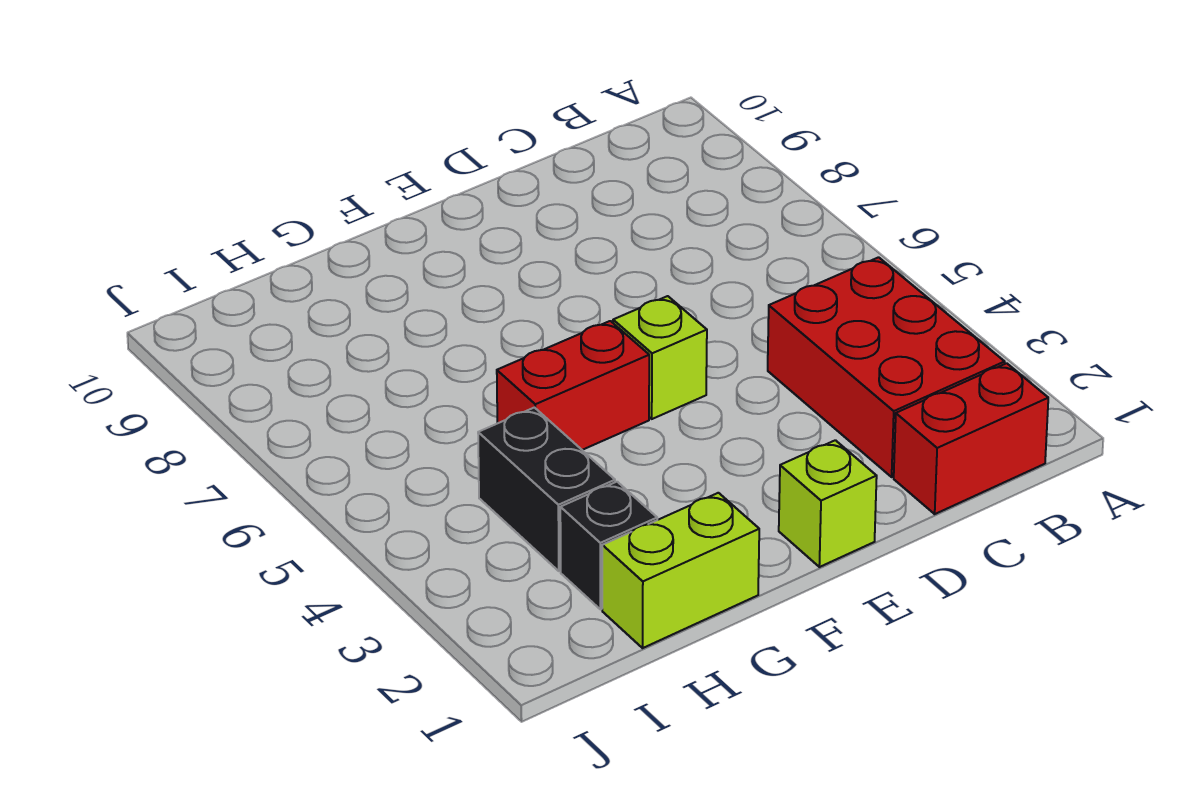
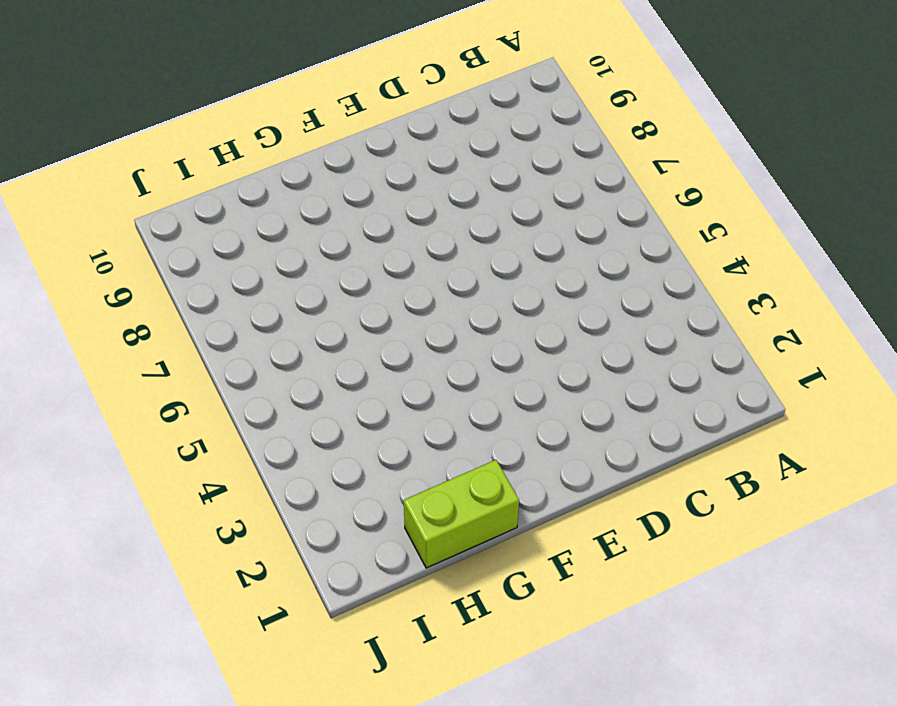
none -> red 1x2 brick [894,363,1048,514]
none -> red 2x3 brick [768,257,1005,477]

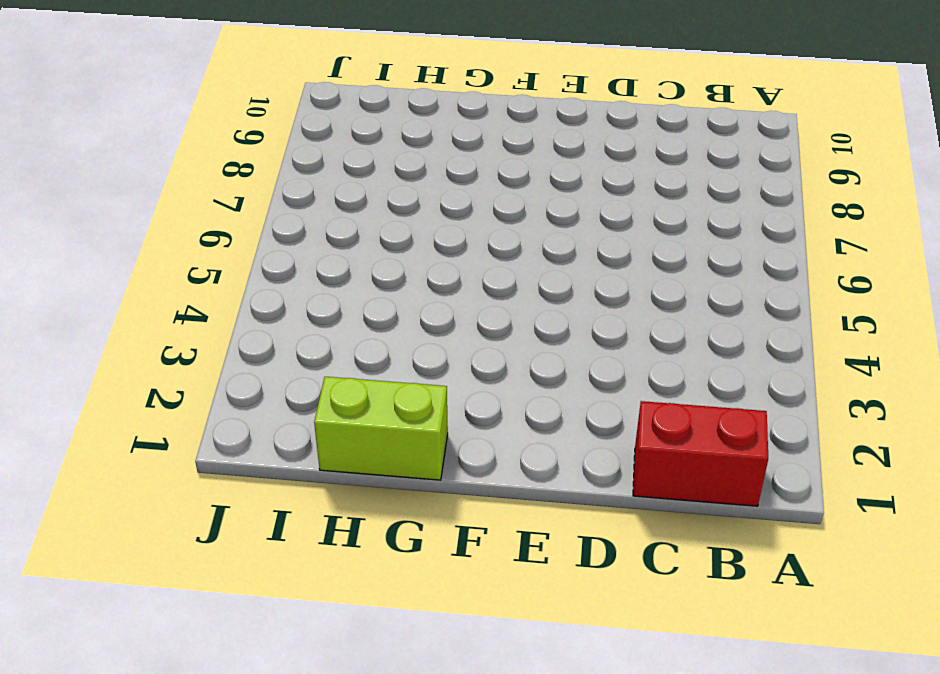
none -> red 2x3 brick [768,257,1005,477]
none -> lime 1x1 brick [779,440,877,567]

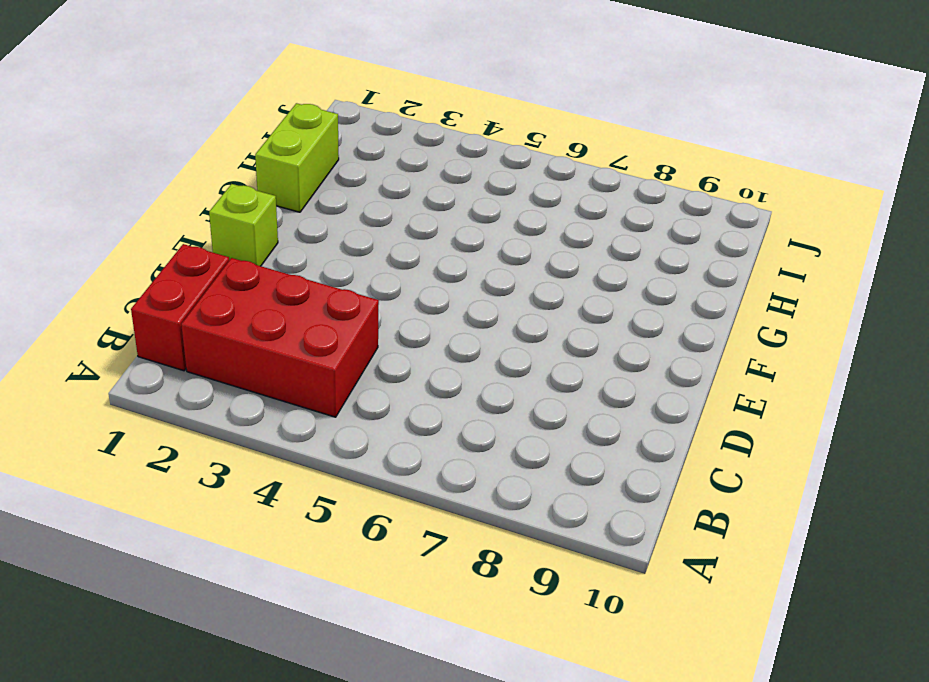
none -> lime 1x1 brick [613,296,707,419]
none -> red 1x2 brick [497,321,649,450]

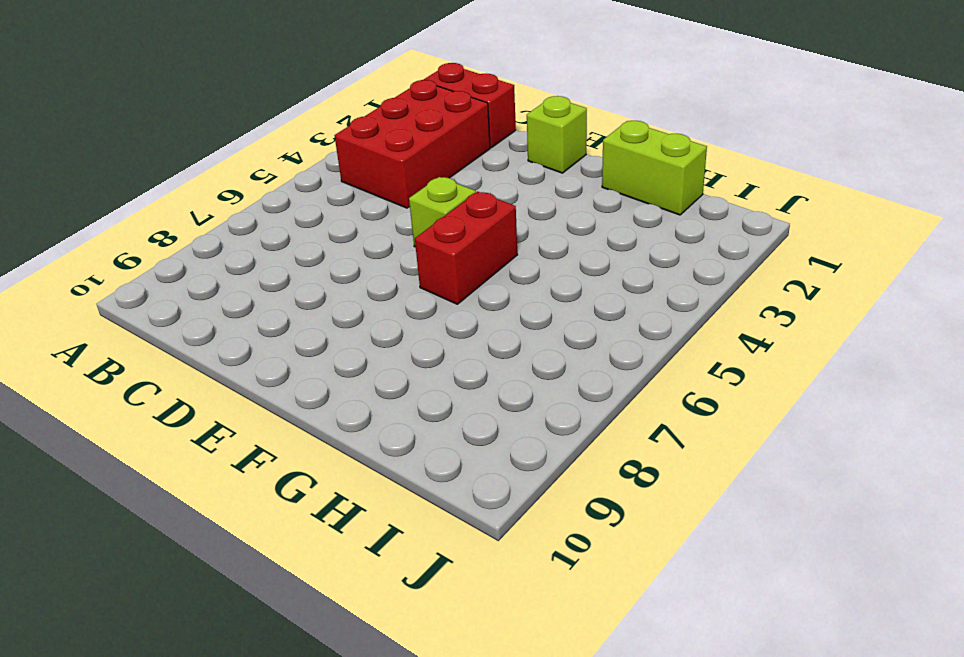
red 1x2 brick [415,192,517,304] -> red 1x2 brick turned to [497,321,649,450]
none -> black 1x1 brick [560,482,657,609]
none -> black 1x2 brick [478,408,615,571]

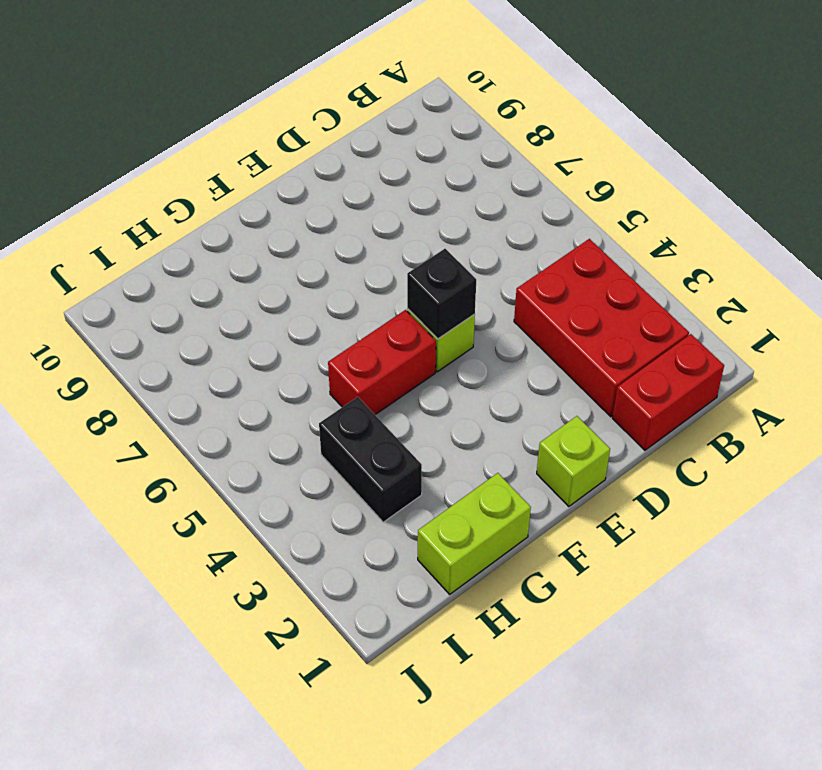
black 1x1 brick [407,249,476,339] -> black 1x1 brick moved to [560,482,657,609]

